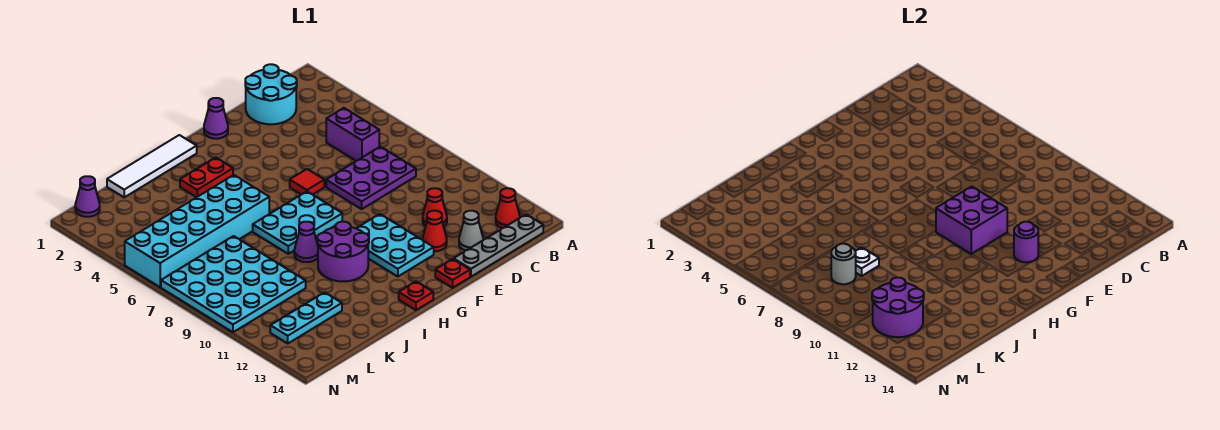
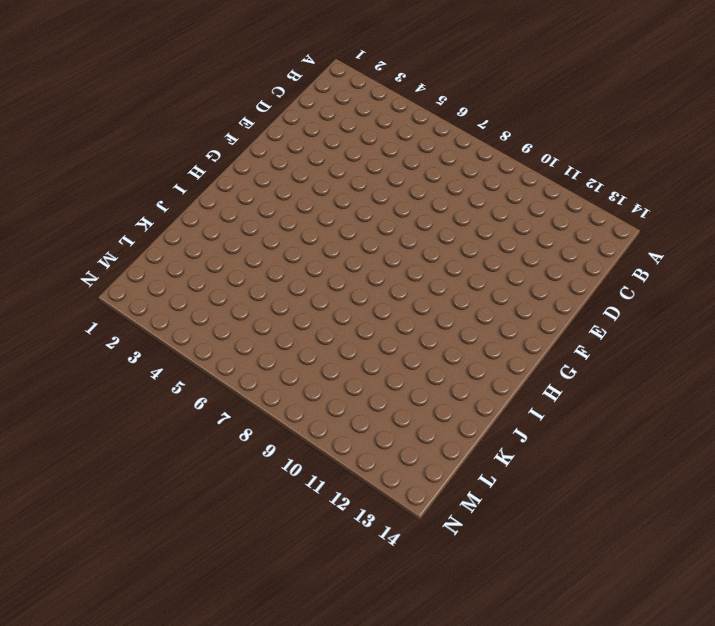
none -> red 1x1 cone [496,188,520,228]
none -> grey 1x4 plate [454,214,543,277]
none -> cyan 2x2 round brick [245,64,297,124]

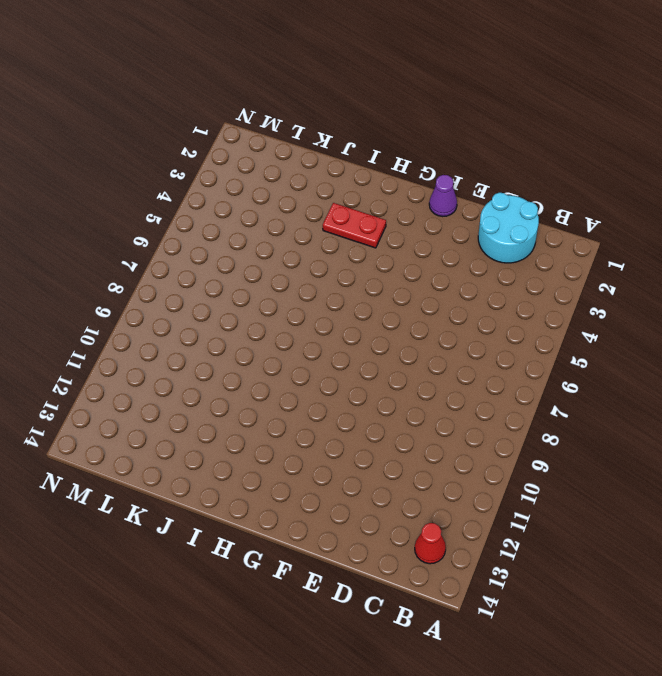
none -> grey 1x4 plate [454,214,543,277]
none -> purple 1x2 brick [326,108,379,161]
none -> purple 2x3 plate [326,147,416,209]

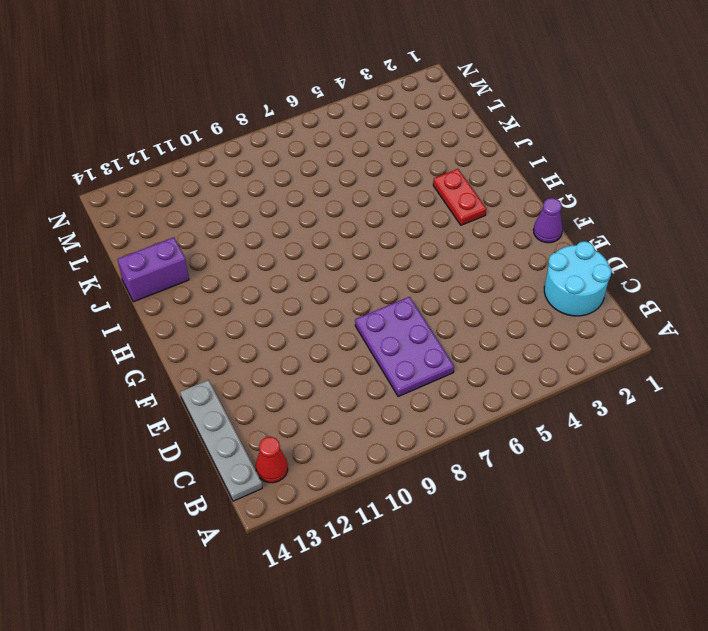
purple 1x2 brick [118,237,189,302] -> purple 1x2 brick moved to [326,108,379,161]
none -> red 1x1 cone [423,188,447,226]
none -> grey 1x1 cone [459,211,483,251]
none -> red 1x1 cone [422,211,447,251]

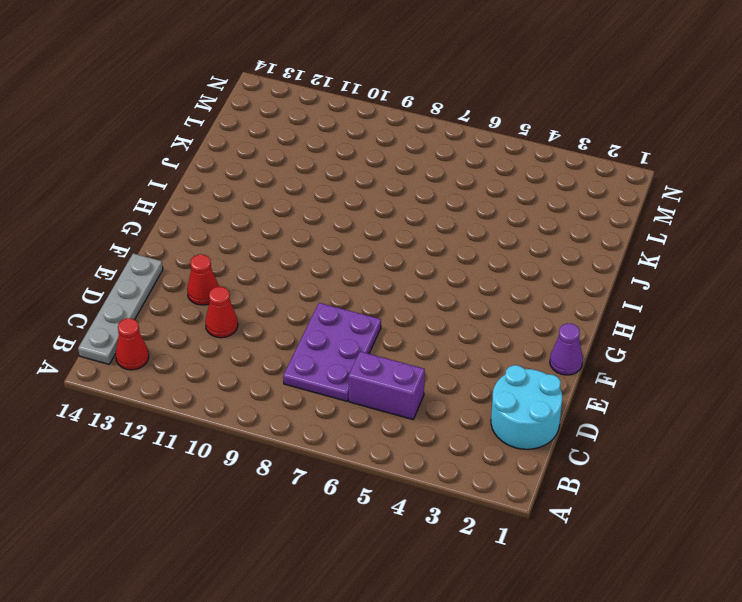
none -> grey 1x1 cone [459,211,483,251]
none -> red 1x1 tile [290,169,324,194]
none -> cyan 2x3 plate [356,214,434,277]

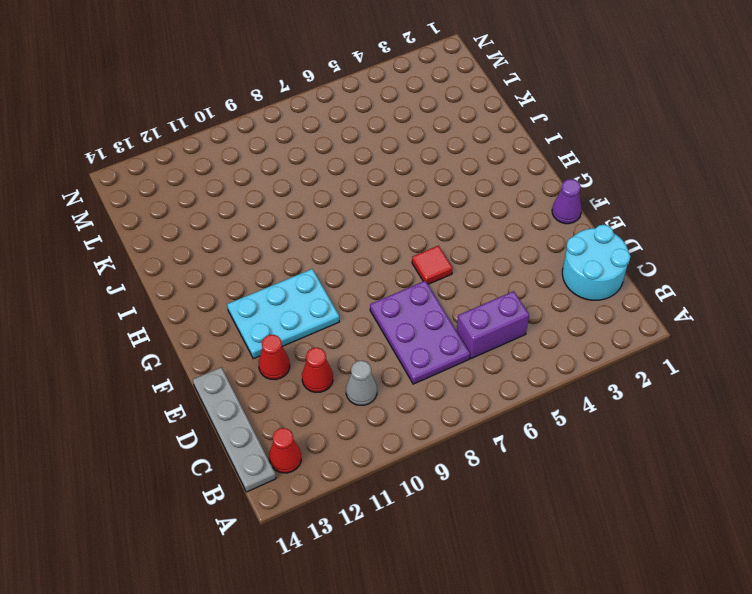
grey 1x1 cone [346,361,377,405] -> grey 1x1 cone moved to [459,211,483,251]
none -> red 1x1 plate [435,259,470,288]
none -> cyan 2x3 plate [253,192,342,254]
none -> white 1x4 tile [107,135,197,197]

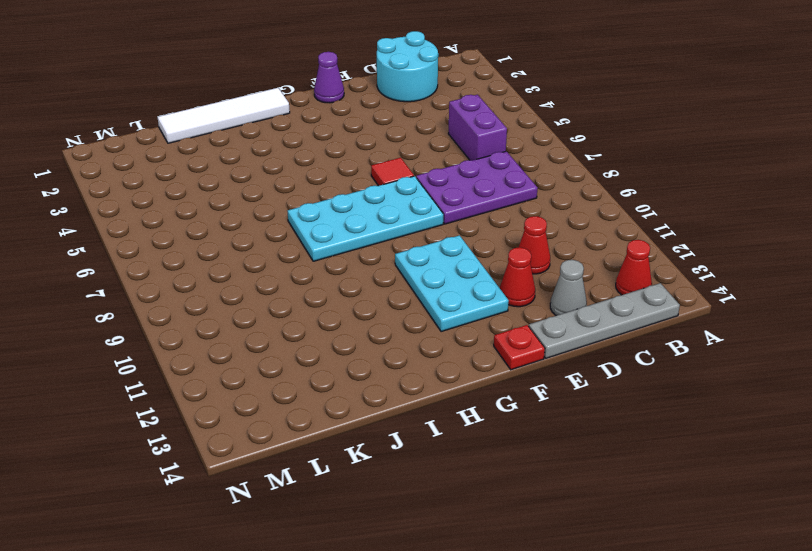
cyan 2x4 plate [288,176,443,261] -> cyan 2x3 plate [253,192,342,254]
none -> red 1x2 plate [180,158,233,197]
none -> purple 2x2 round brick [317,222,369,281]
none -> red 1x1 plate [399,282,433,310]

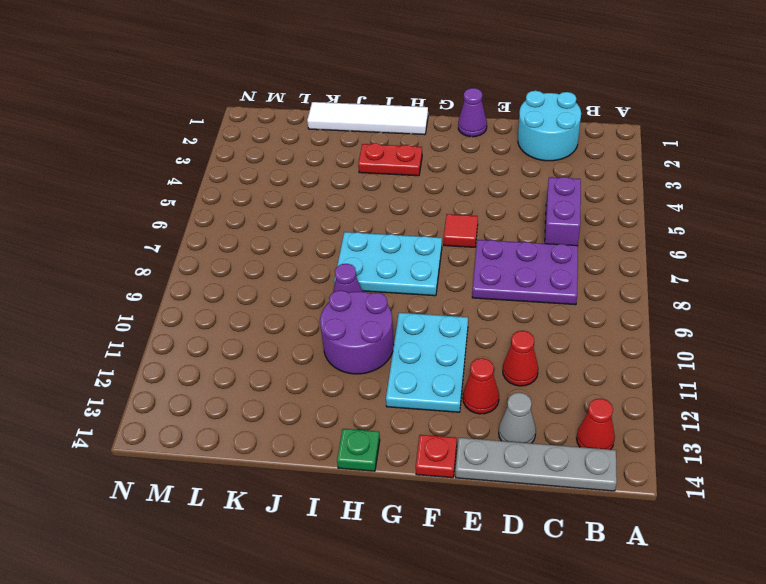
green 1x1 plate [337,429,380,471] -> red 1x1 plate [399,282,433,310]
none -> cyan 2x6 brick [125,175,269,287]
none -> cyan 4x4 plate [161,236,306,332]
none -> cyan 1x3 plate [270,292,342,343]

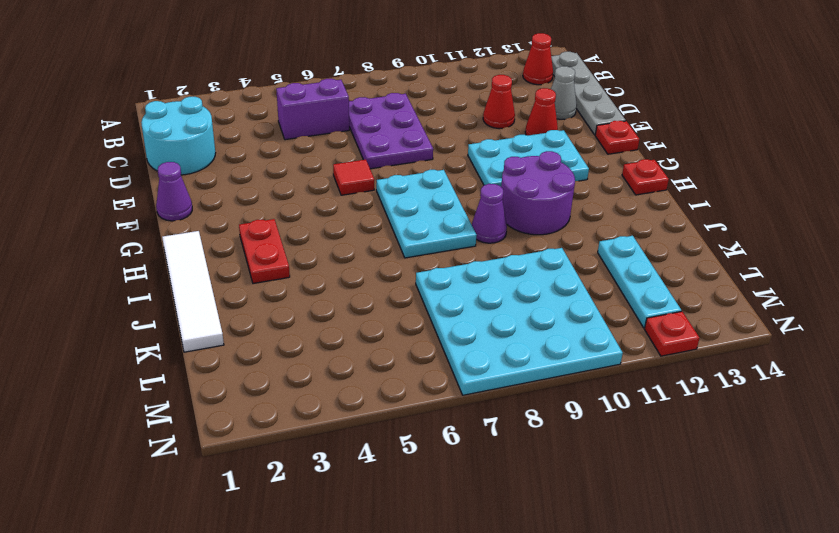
red 1x1 plate [644,311,699,356] -> none
none -> cyan 2x6 brick [125,175,269,287]
none -> purple 1x1 cone [75,176,100,217]
none -> purple 2x2 brick [936,186,1007,254]

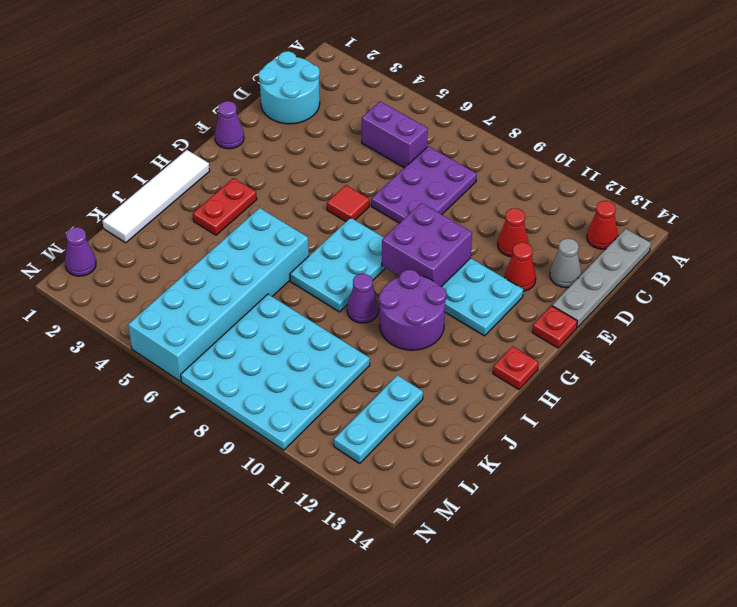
none -> purple 1x1 round brick [1014,222,1038,262]
none -> white 1x1 plate [855,247,879,276]
none -> grey 1x1 round brick [831,244,856,284]

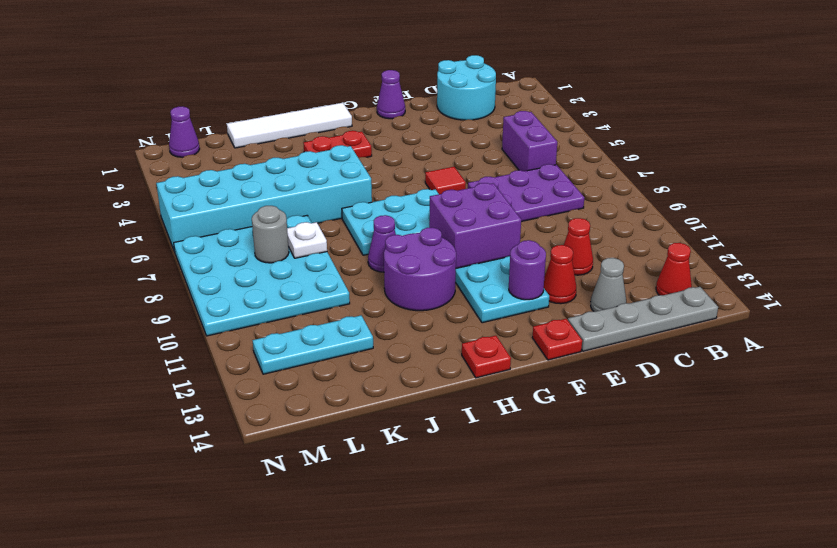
none -> purple 2x2 round brick [872,278,924,337]

